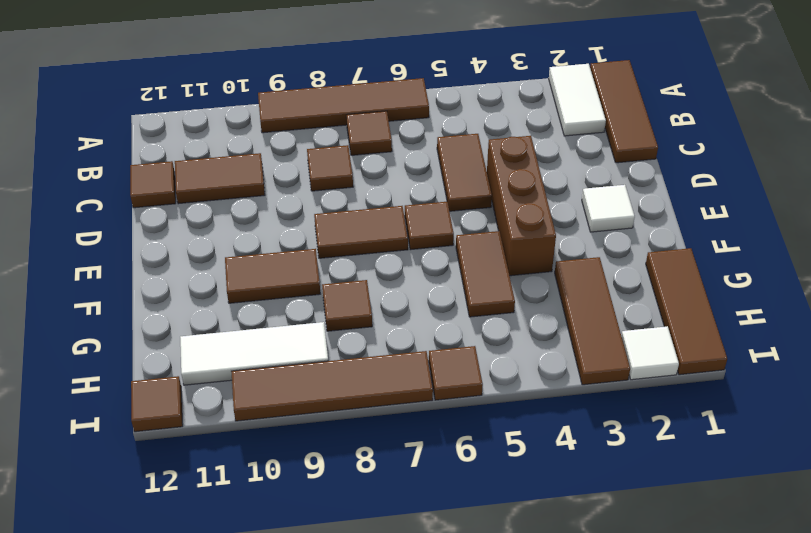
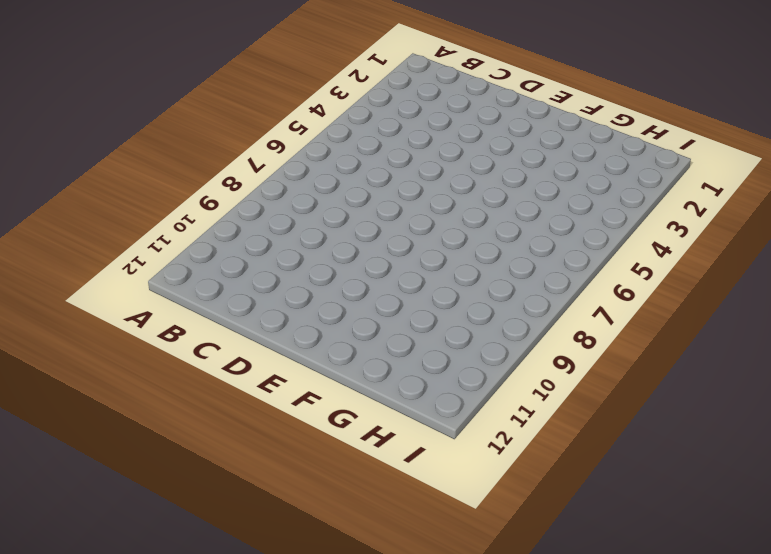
none -> brown 1x3 tile [590,60,658,163]
none -> white 1x2 tile [549,64,606,136]
none -> brown 1x4 tile [258,78,429,133]

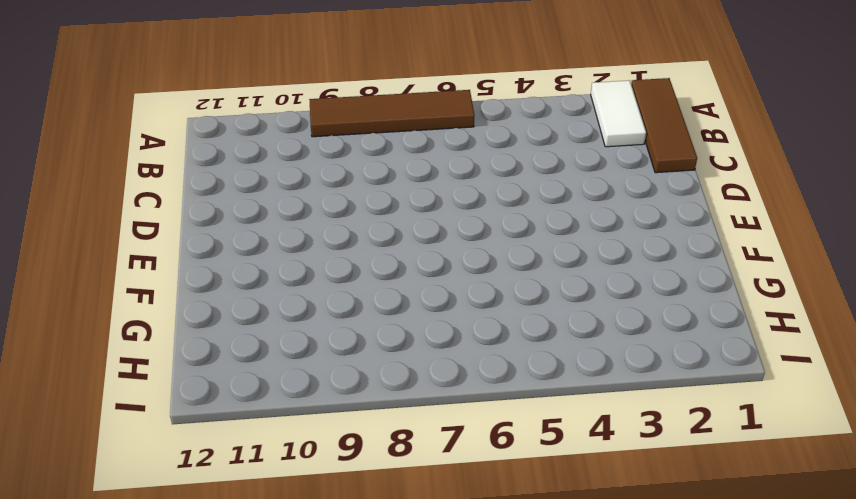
none -> brown 1x1 tile [346,111,392,155]
none -> brown 1x2 tile [437,134,492,211]
none -> brown 1x1 tile [307,145,353,191]

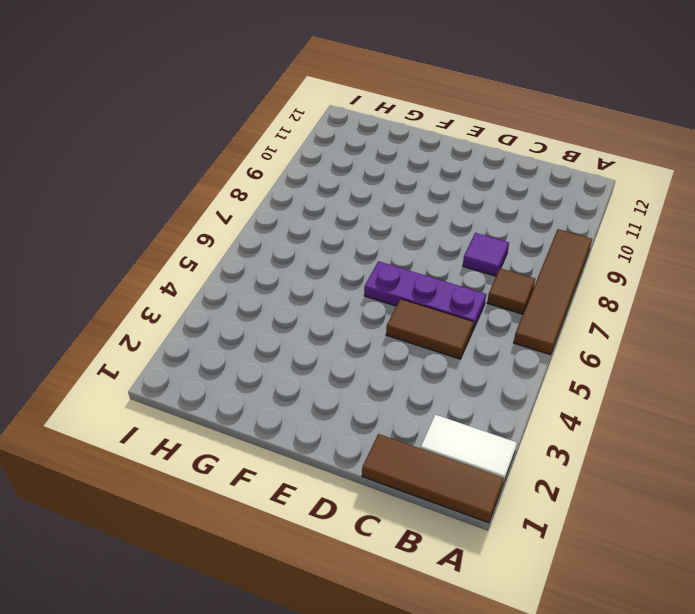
purple 1x3 plate [364,261,486,329] -> brown 1x1 tile [405,202,454,250]
purple 1x1 tile [463,233,509,276] -> brown 1x1 tile [307,145,353,191]
none -> brown 1x2 tile [175,153,265,204]
none -> brown 1x1 tile [130,161,176,208]
none -> brown 1x3 brick [487,136,556,276]

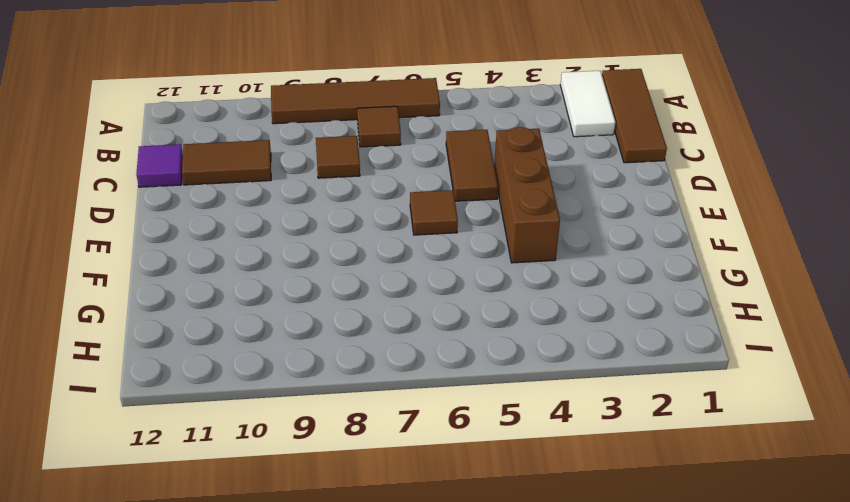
purple 1x1 tile [136,144,183,187] -> brown 1x1 tile [130,161,176,208]
none -> white 1x1 tile [582,185,635,232]
none -> brown 1x2 tile [314,206,408,258]
none -> brown 1x2 tile [456,231,515,317]

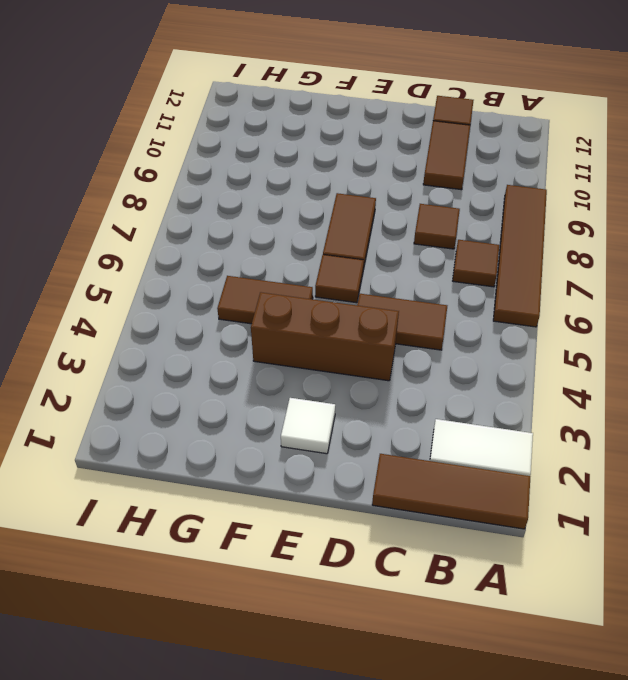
none -> brown 1x2 tile [225,249,320,303]
none -> brown 1x3 tile [646,248,727,375]
none -> brown 1x3 tile [555,257,630,385]

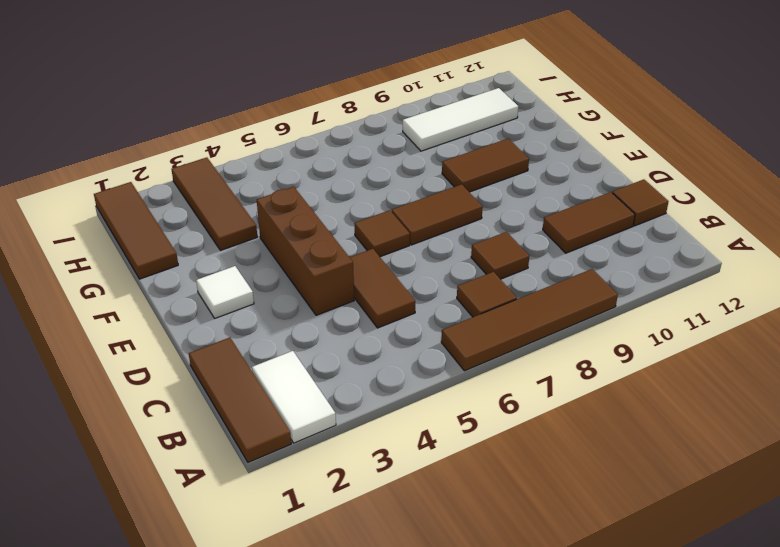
none -> brown 1x2 tile [456,231,515,317]
none -> brown 1x1 tile [322,280,372,331]
none -> white 1x1 tile [621,326,679,380]

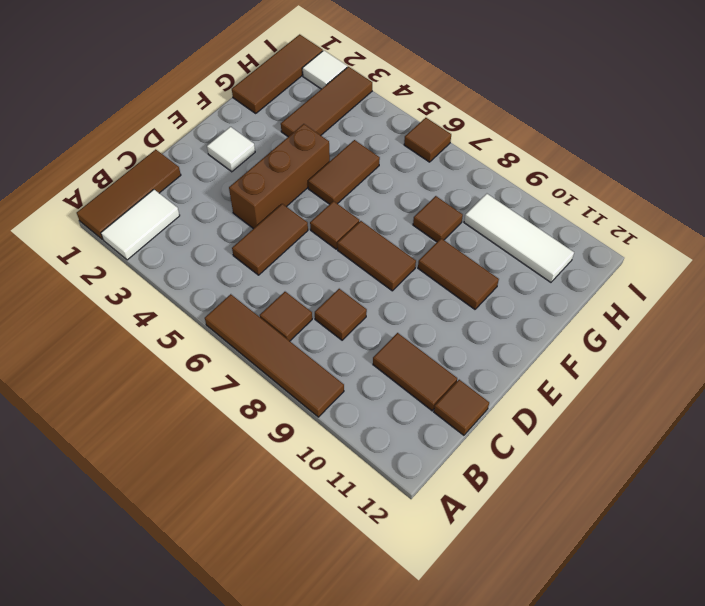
none -> brown 1x4 tile [231,351,433,421]
none -> brown 1x1 tile [131,376,183,432]

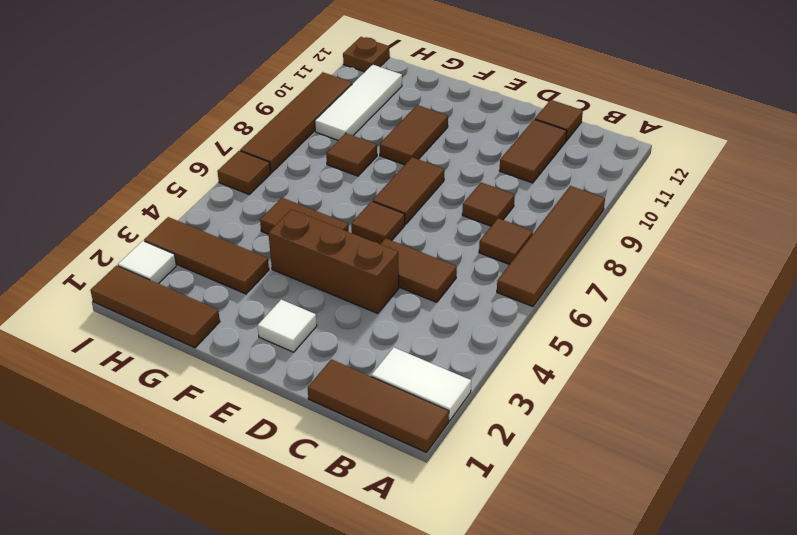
brown 1x1 plate [343,37,390,72] -> brown 1x1 tile [131,376,183,432]

